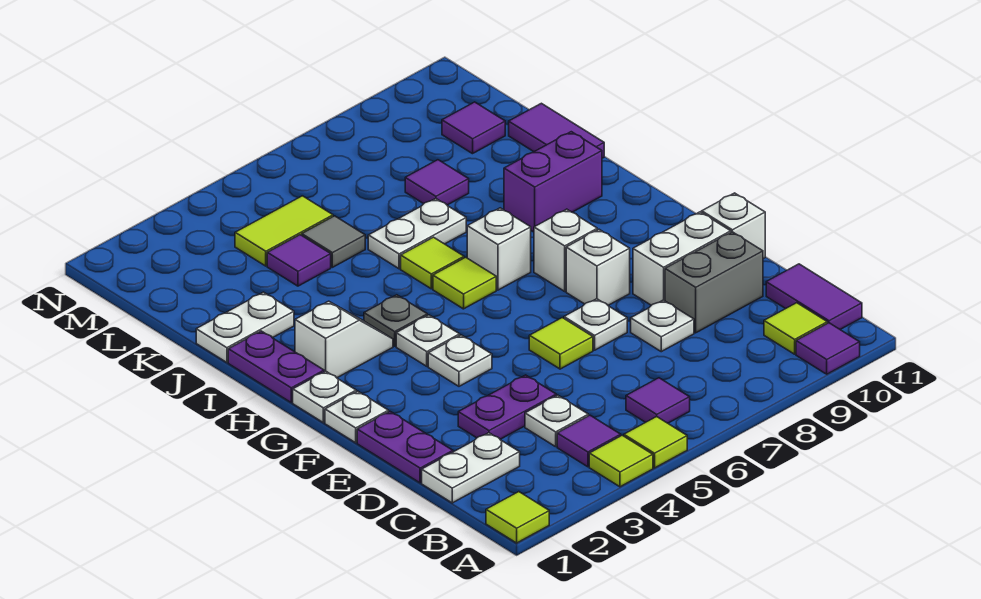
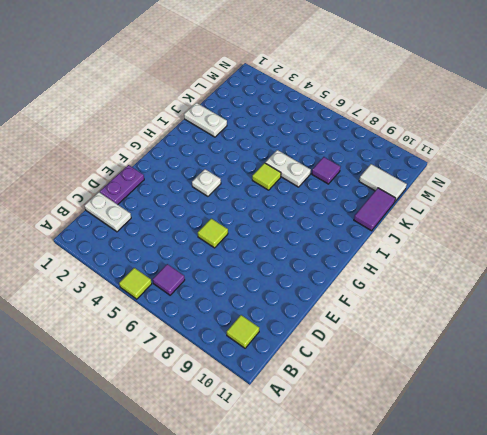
white 1x2 tile [359,164,407,201] -> purple 1x1 tile [442,102,505,154]
none -> lime 1x1 tile [486,492,549,543]
none -> lime 1x1 tile [589,435,653,487]
none -> purple 1x1 tile [796,323,860,374]
none -> purple 1x1 tile [557,415,621,467]

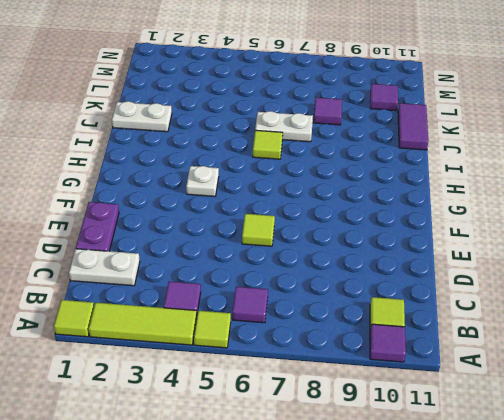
lime 1x3 tile [89,303,197,345] -> lime 1x1 tile [589,435,653,487]
none -> purple 1x2 tile [766,264,862,329]
none -> white 1x1 plate [525,395,588,447]
none -> purple 1x2 plate [458,375,556,439]
none -> white 1x1 plate [631,300,694,352]

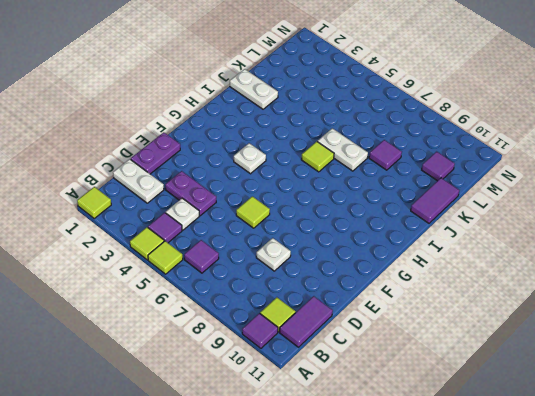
none -> grey 1x2 brick [665,232,763,333]
none -> white 1x1 plate [564,299,627,350]
none -> white 1x2 brick [633,212,731,305]
none -> white 1x1 brick [702,193,765,259]

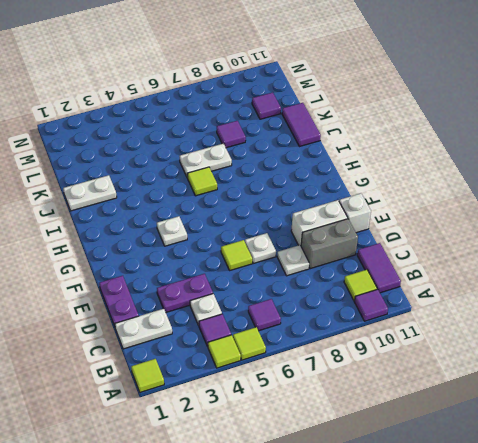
none -> white 1x1 plate [325,391,388,443]
none -> white 1x1 plate [428,335,492,386]
none -> white 1x1 brick [566,229,630,305]
none -> white 1x1 plate [293,371,356,423]

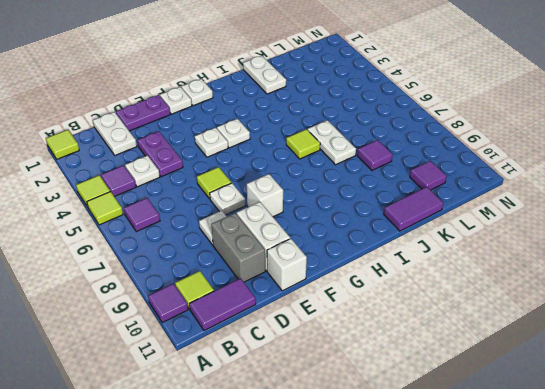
none -> white 1x1 brick [534,209,597,291]
none -> purple 1x2 plate [228,331,324,403]
none -> white 1x2 slope [295,301,393,378]
none -> grey 1x1 plate [364,295,427,346]

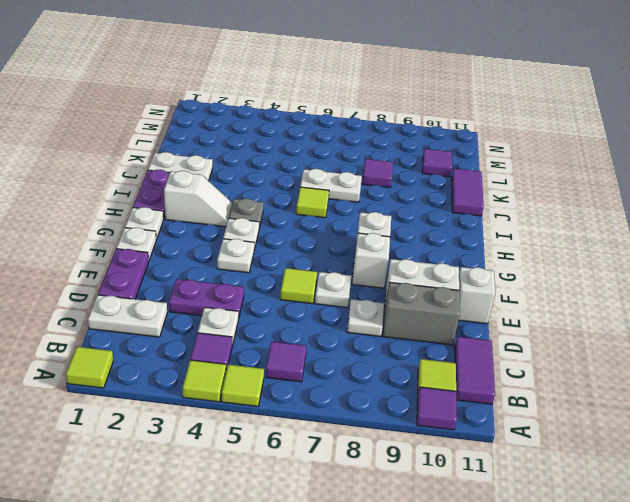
none -> lime 1x1 tile [433,257,496,309]
none -> white 1x1 brick [467,208,531,290]
none -> purple 1x2 brick [504,132,602,232]
none -> purple 1x1 tile [267,235,331,286]

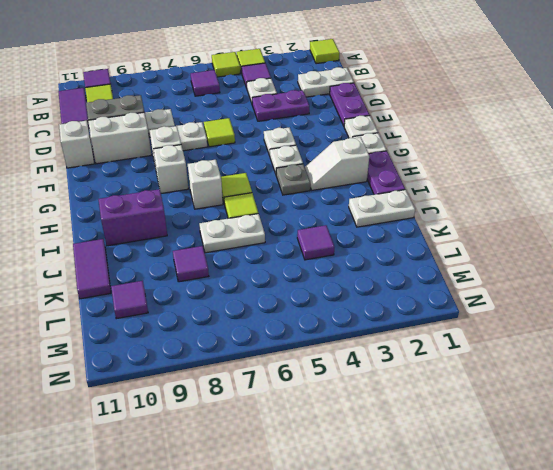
none -> grey 1x1 tile [302,216,365,267]
none -> lime 1x2 tile [235,196,333,266]

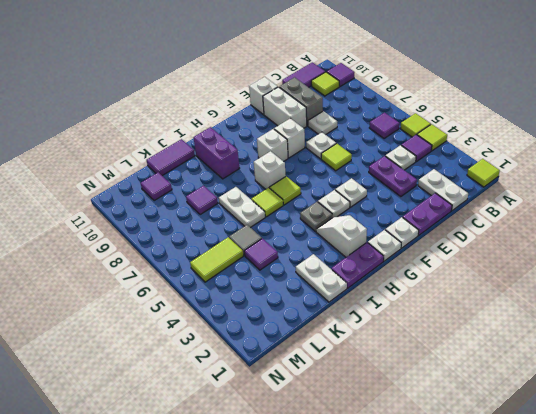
lime 1x2 tile [190,237,243,282] -> lime 1x2 tile turned to [235,196,333,266]

